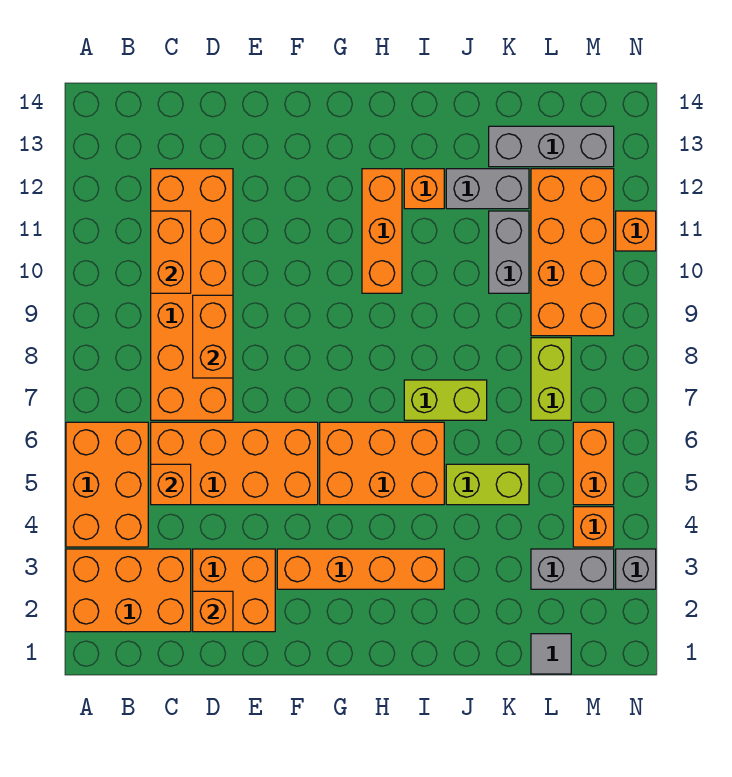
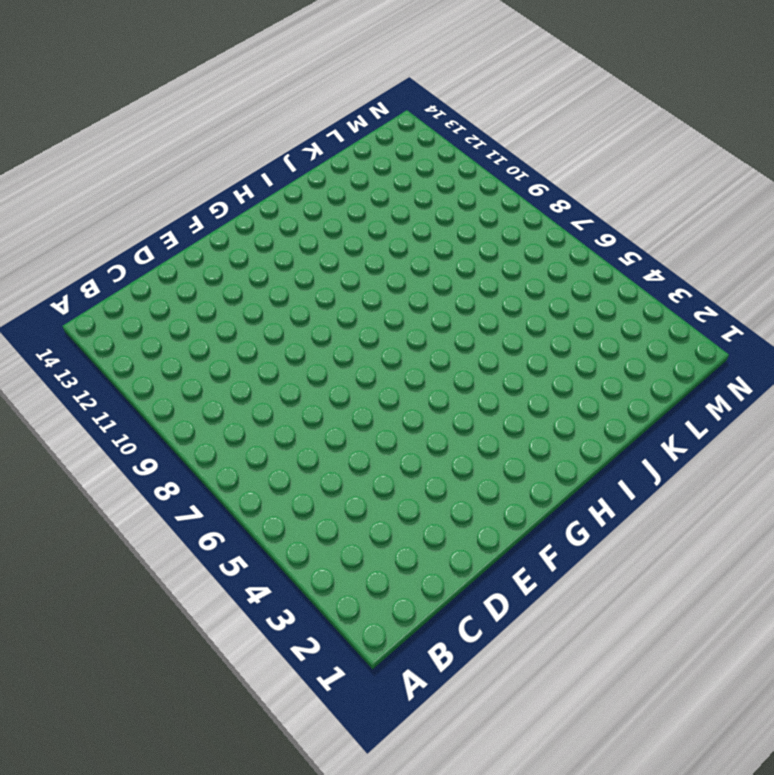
none -> orange 2x3 brick [66,549,191,632]
none -> orange 2x3 brick [66,422,148,547]
none -> orange 2x4 brick [151,422,318,505]

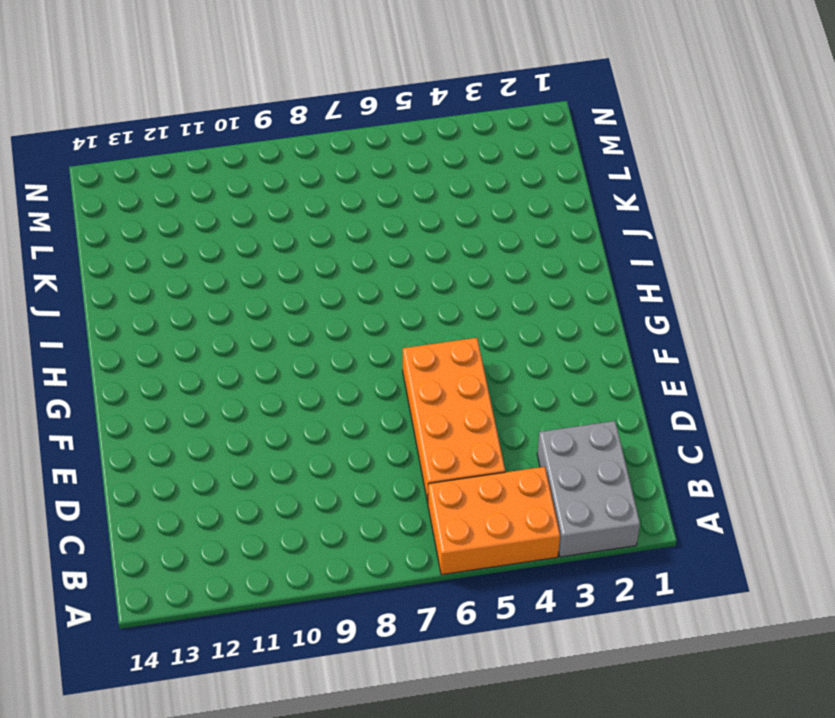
grey 2x3 brick [537,421,640,557] -> orange 2x3 brick [66,549,191,632]
none -> orange 2x6 brick [151,169,233,420]
none -> orange 2x2 brick [193,549,275,632]
none -> orange 1x4 brick [277,549,444,589]

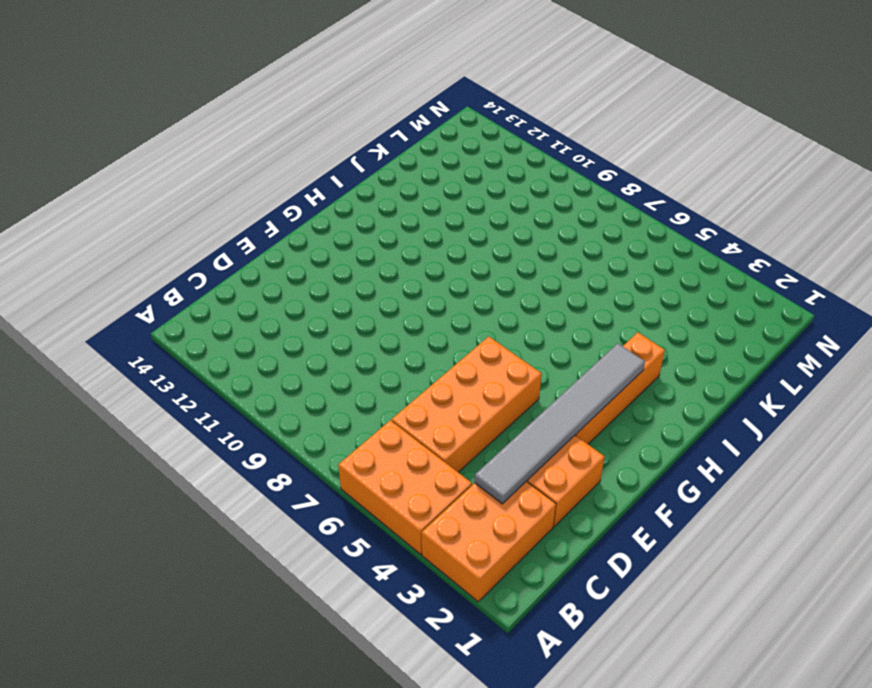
grey 1x6 tile [475,343,645,504] -> none
none -> orange 2x6 brick [151,169,233,420]
none -> orange 2x3 brick [320,422,444,505]
none -> orange 1x3 brick [362,169,402,293]

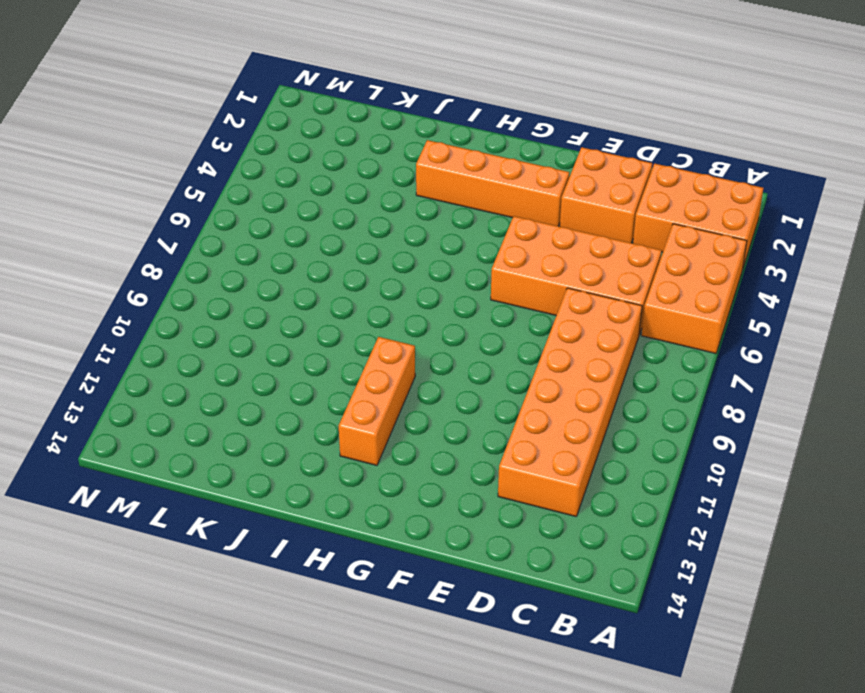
none -> orange 2x3 brick [320,422,444,505]
none -> lime 1x2 brick [404,380,487,420]
none -> orange 1x1 brick [404,169,444,209]

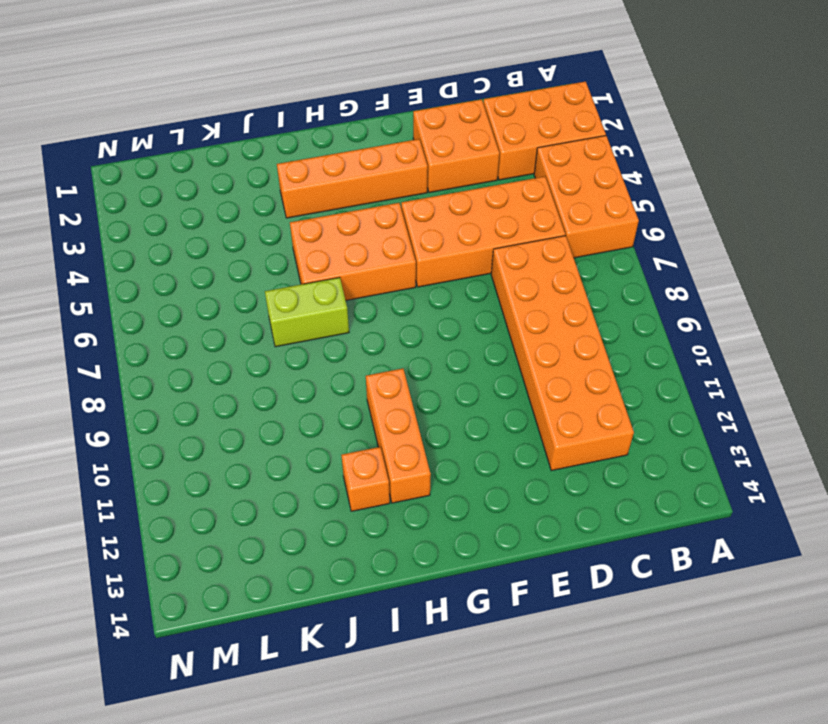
none -> lime 1x2 brick [446,464,529,505]
none -> grey 1x2 brick [446,169,529,209]
none -> grey 1x2 brick [489,211,529,293]

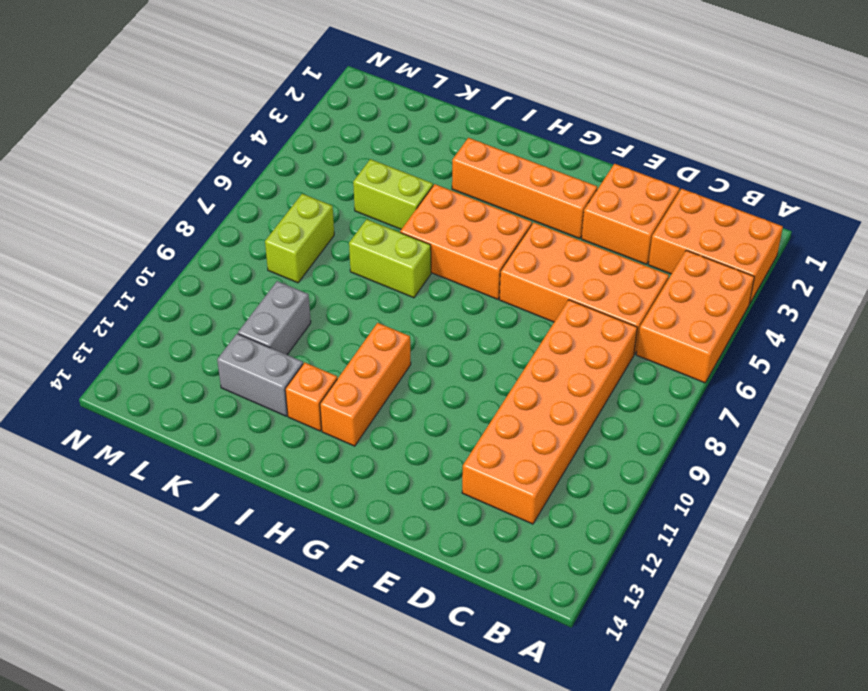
none -> grey 1x3 brick [489,126,614,167]
none -> grey 1x1 tile [531,634,571,674]
none -> grey 1x2 brick [531,549,614,589]

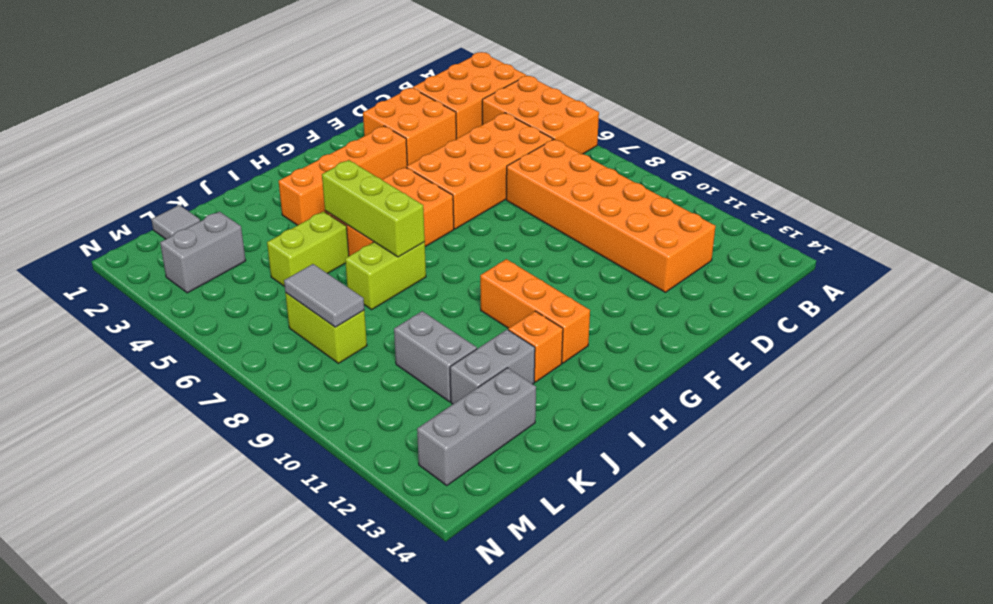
lime 1x3 brick [322,160,425,257] -> none
grey 1x2 tile [284,264,364,327] -> none
none -> orange 2x4 brick [531,169,614,336]
none -> orange 1x1 brick [573,507,614,547]
none -> orange 1x2 brick [573,422,614,505]

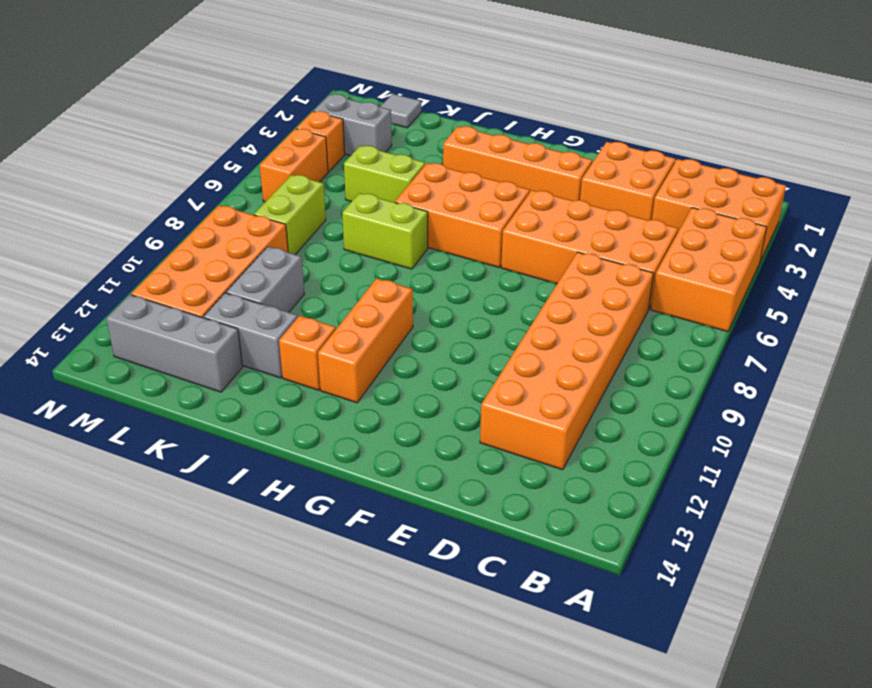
none -> grey 1x1 brick [616,549,656,589]
none -> orange 1x1 brick [616,211,656,251]
none -> orange 1x1 brick [151,464,191,505]

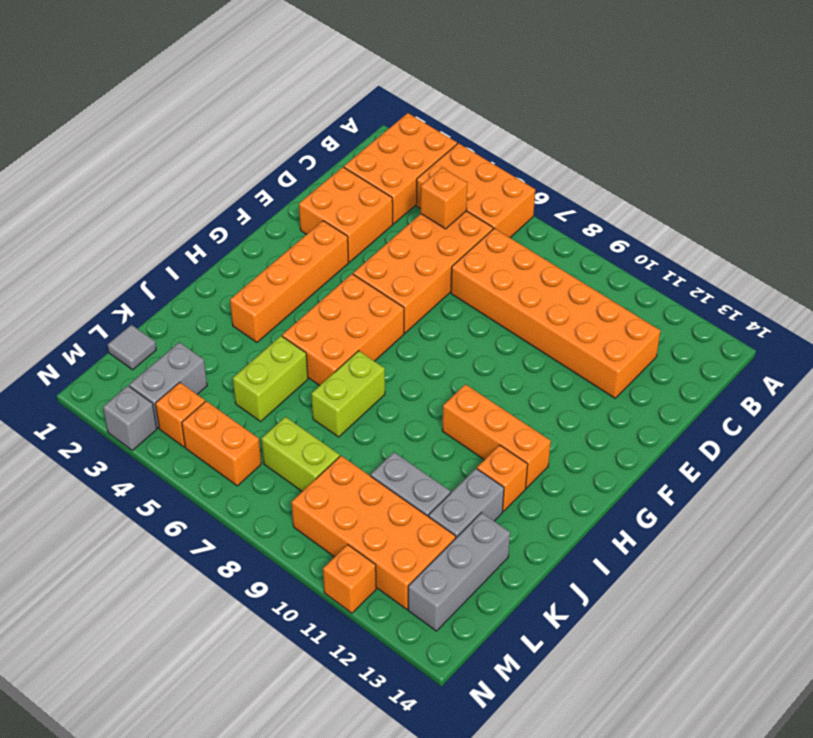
none -> orange 1x2 brick [151,211,191,293]
none -> orange 1x1 brick [193,591,233,632]
none -> orange 1x2 brick [193,295,233,378]

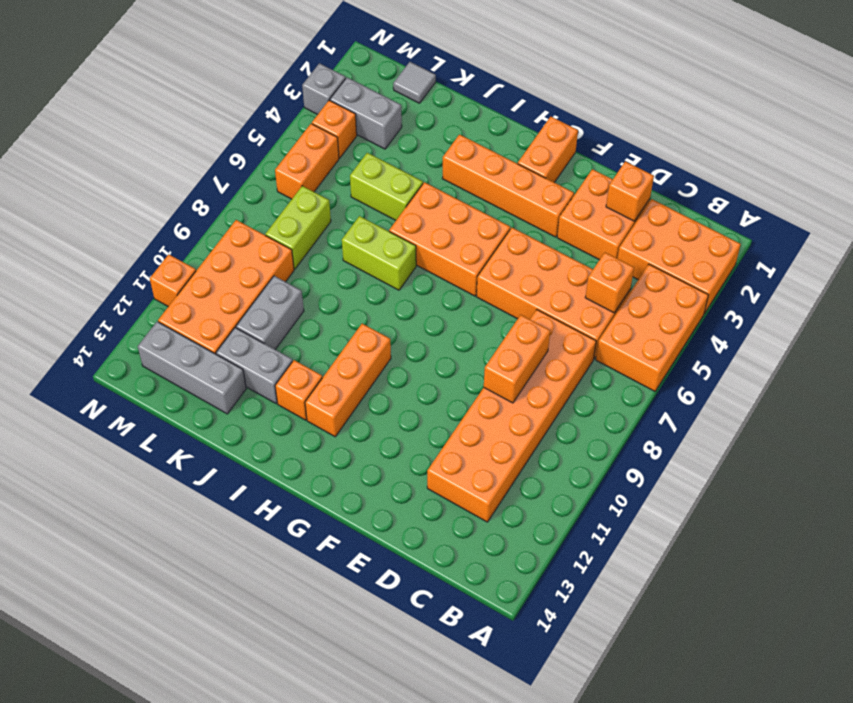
orange 1x2 brick [518,117,578,182] -> orange 1x2 brick moved to [151,211,191,293]

